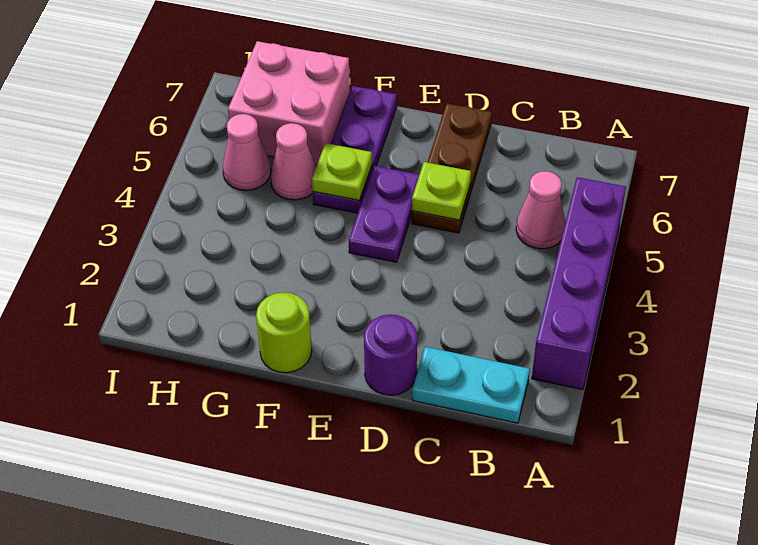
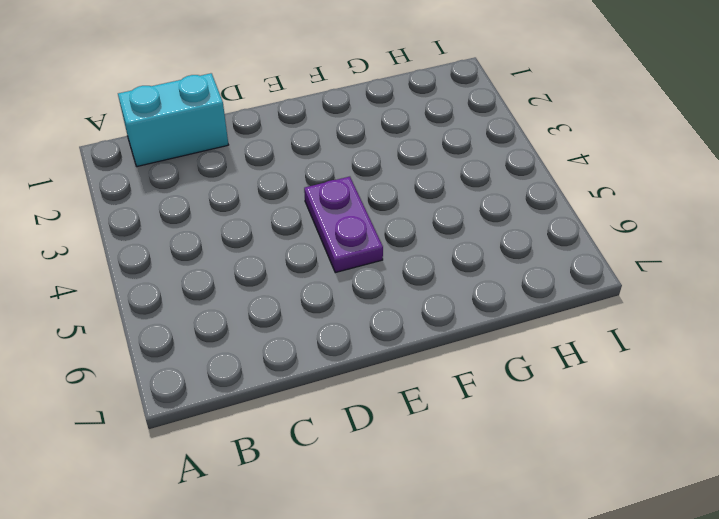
cyan 1x2 brick [118,73,228,166] -> cyan 1x2 plate [412,347,530,423]
none -> purple 1x4 brick [532,177,626,390]
none -> pink 1x1 cone [516,171,566,249]
none -> purple 1x1 round brick [364,315,417,395]

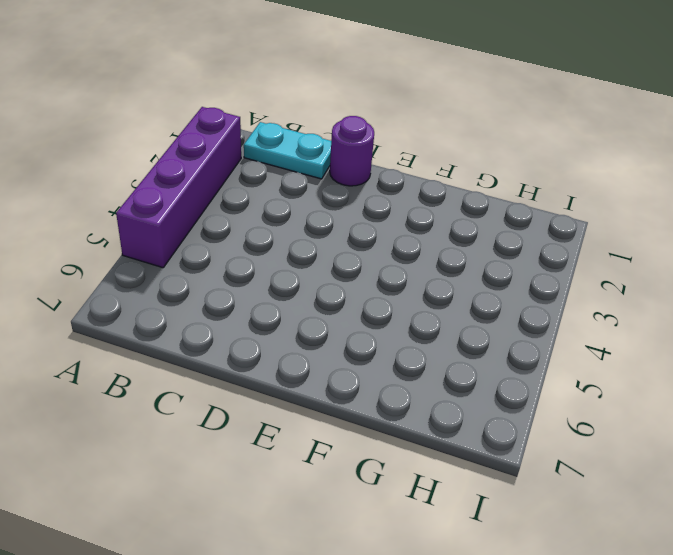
none -> pink 1x1 cone [516,171,566,249]
none -> brown 1x3 plate [412,103,492,233]
none -> purple 1x2 plate [349,166,419,262]

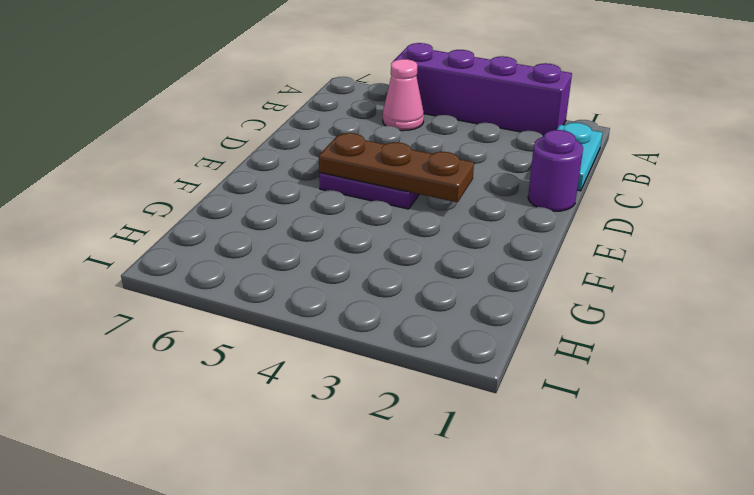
brown 1x3 plate [318,133,474,202] -> brown 1x3 plate moved to [412,103,492,233]
none -> lime 1x1 round brick [256,292,312,373]
none -> purple 1x3 plate [313,86,397,213]
none -> pink 1x1 cone [270,123,316,200]

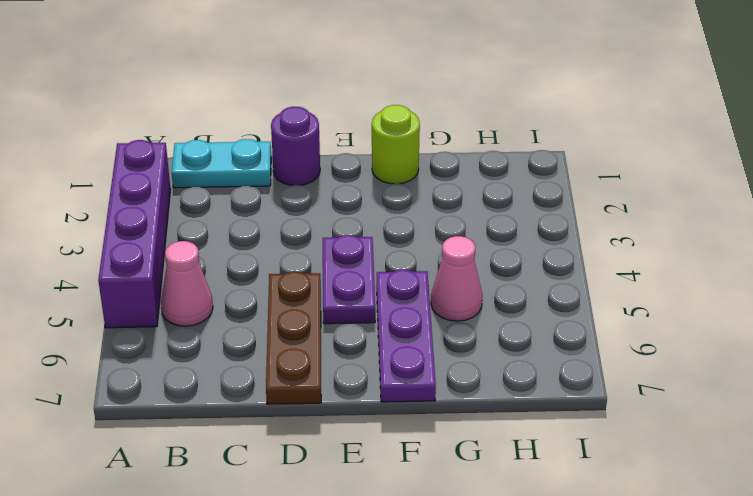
none -> pink 2x2 brick [228,41,350,165]
none -> pink 1x1 cone [223,114,271,191]
none -> lime 1x1 plate [412,162,471,220]

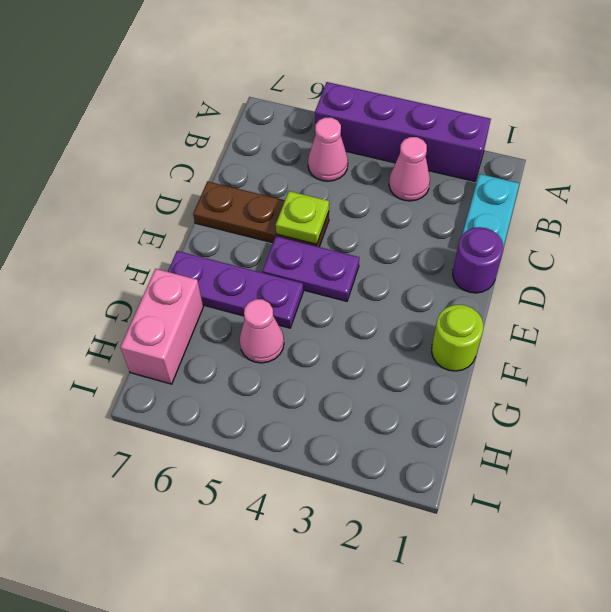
pink 1x1 cone [389,137,430,201] -> pink 1x1 cone moved to [223,114,271,191]
pink 1x2 brick [120,269,203,384] -> pink 2x2 brick [228,41,350,165]
none -> lime 1x1 plate [312,143,372,201]

